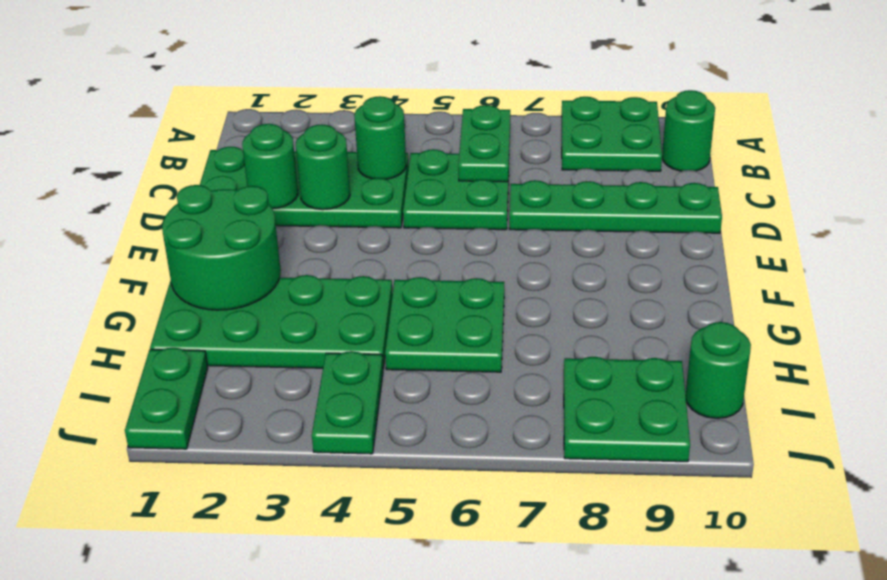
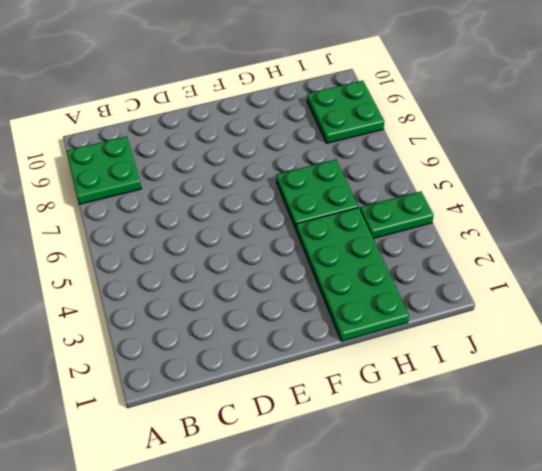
none -> green 1x1 round brick [662,90,715,171]
none -> green 2x4 plate [200,147,409,228]
none -> green 2x2 plate [403,149,509,230]

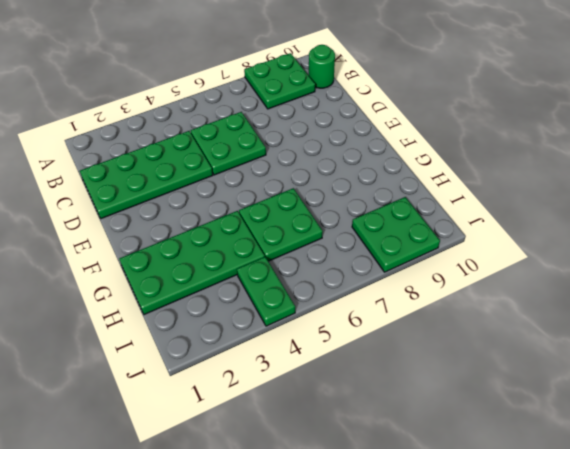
none -> green 1x4 plate [509,180,722,233]
none -> green 1x2 plate [125,348,208,449]
none -> green 1x1 round brick [685,322,751,418]

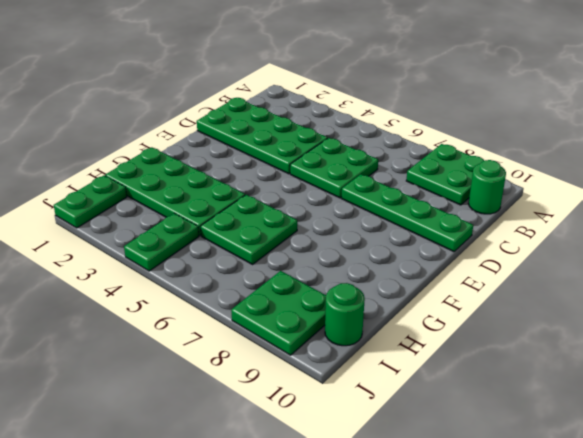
none -> green 1x2 plate [458,105,510,182]
none -> green 1x1 round brick [354,96,406,179]
none -> green 1x1 round brick [242,124,298,209]

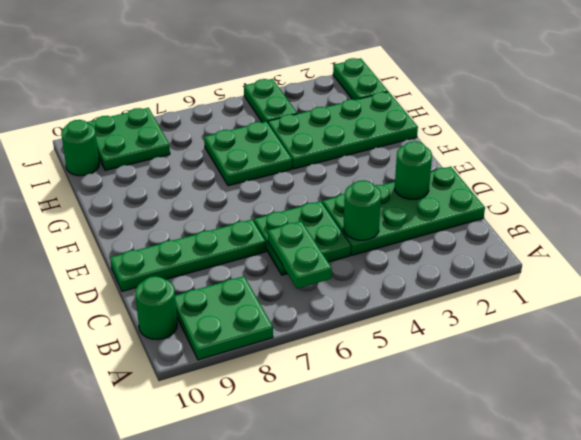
none -> green 1x1 round brick [296,124,350,210]
none -> green 2x2 round brick [162,185,281,310]

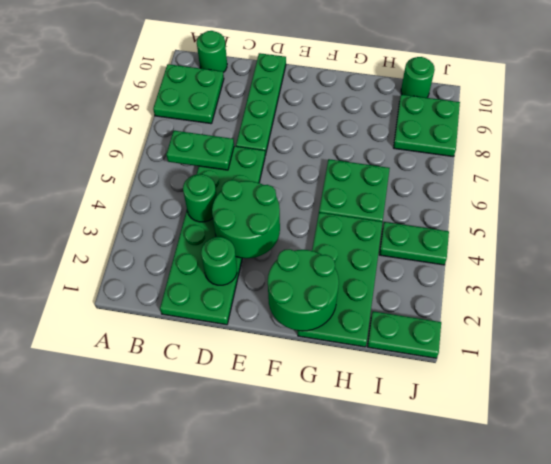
green 2x2 round brick [212,180,280,258] -> green 1x1 round brick [296,124,350,210]

